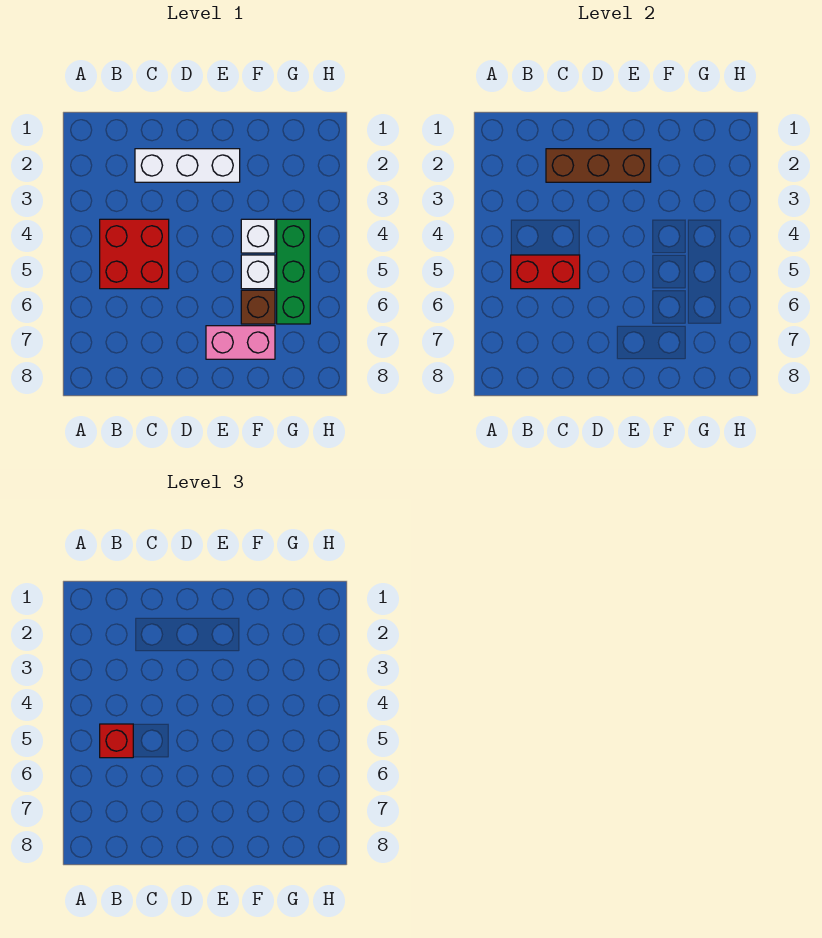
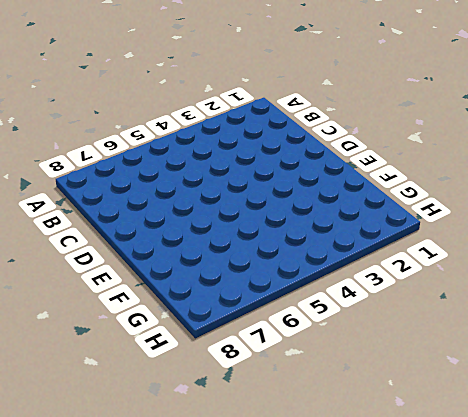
none -> red 2x2 brick [100,219,169,289]
none -> white 1x3 brick [135,149,240,182]

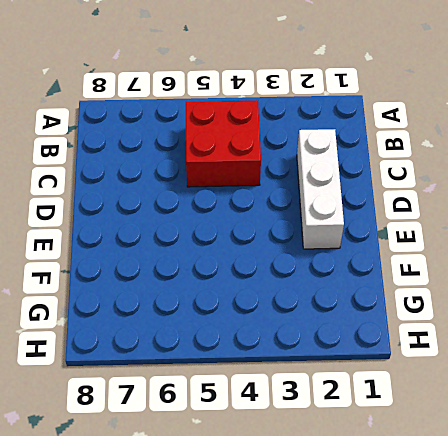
none -> pink 1x2 brick [206,326,275,359]
none -> white 1x1 brick [241,219,275,253]

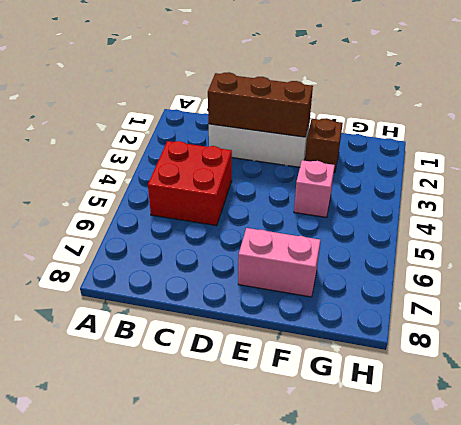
brown 1x1 brick [305,118,343,172] -> brown 1x1 brick moved to [241,290,275,324]
pink 1x1 brick [294,160,335,217] -> white 1x1 brick [241,219,275,253]
none -> white 1x1 brick [241,255,275,289]
none -> green 1x3 brick [277,219,310,324]

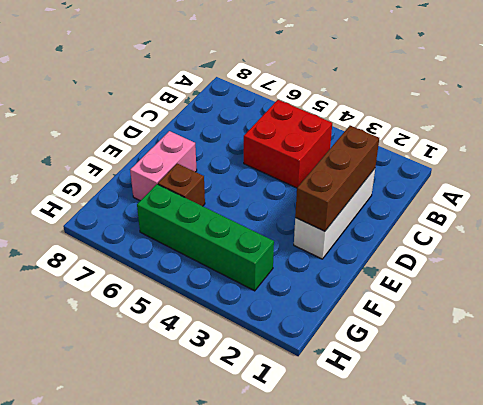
green 1x4 brick [137,184,274,291] -> green 1x3 brick [277,219,310,324]
none -> white 1x1 brick [241,219,275,253]
none -> white 1x1 brick [241,255,275,289]

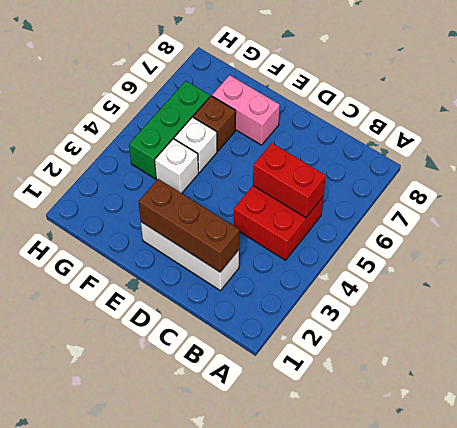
none -> red 1x1 brick [100,724,133,758]

